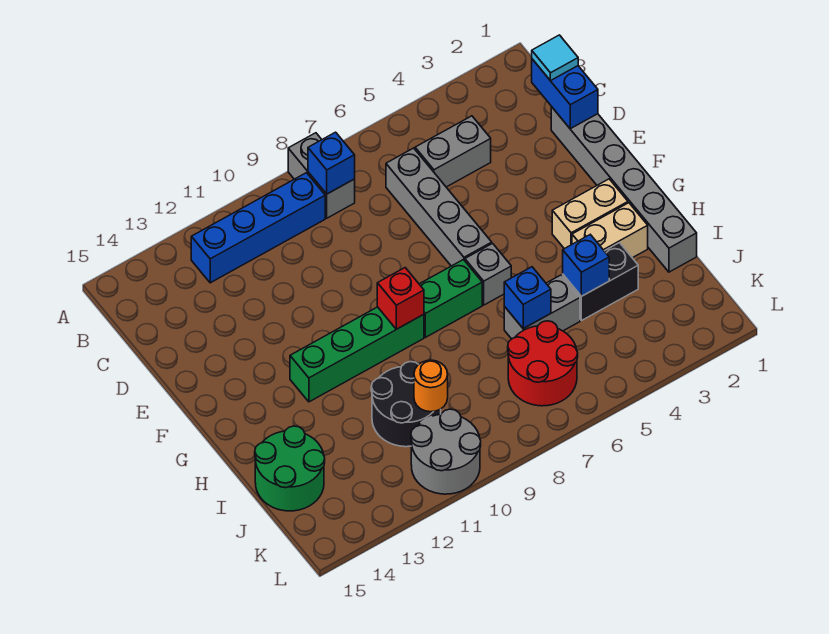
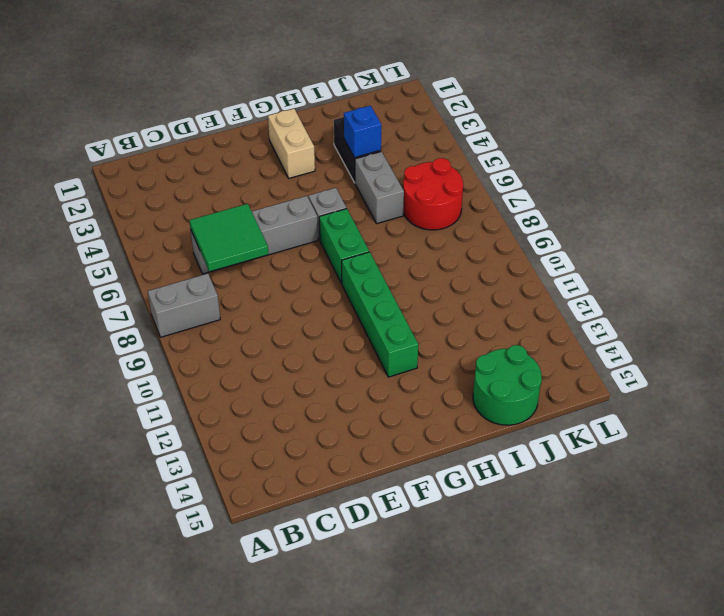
green 2x2 tile [189,204,268,272] -> none
none -> blue 1x4 brick [191,173,325,283]
none -> grey 1x2 brick [415,116,491,187]
none -> grey 1x6 brick [551,107,697,272]

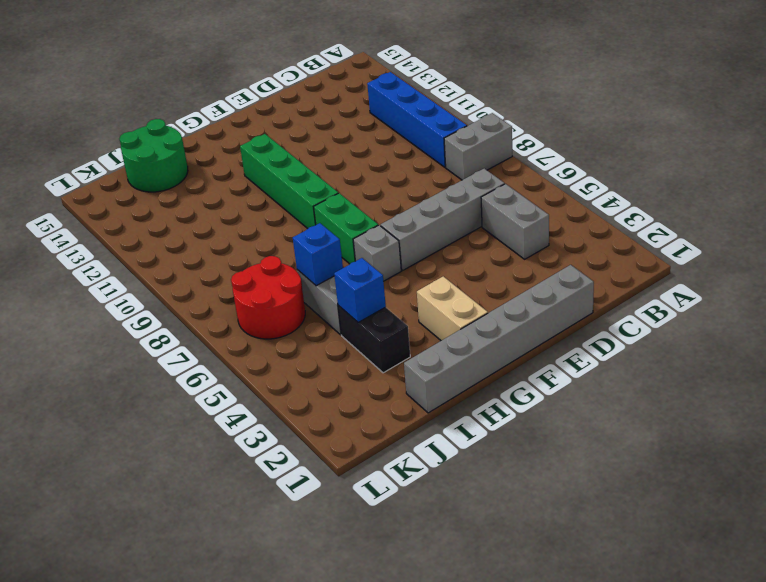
none -> tan 1x2 brick [572,203,648,258]
none -> black 2x2 round brick [371,362,441,447]
none -> grey 2x2 round brick [411,409,481,494]

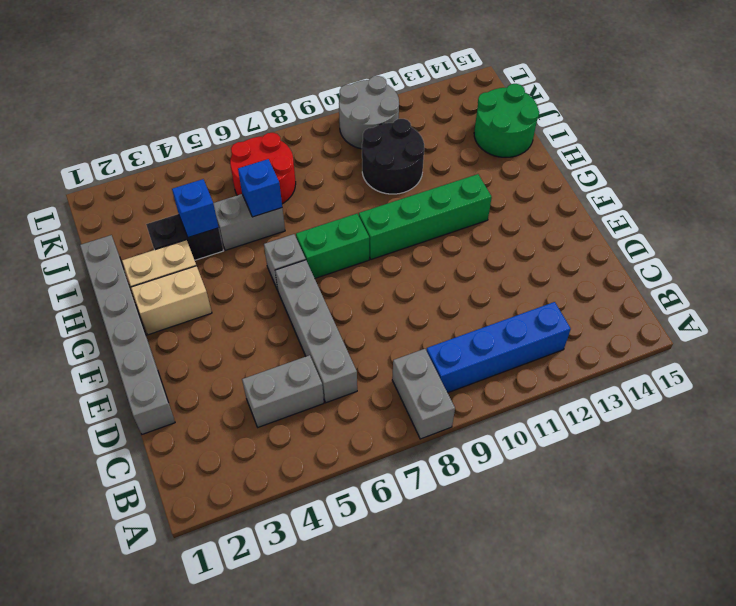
none -> blue 1x1 brick [308,132,355,194]
none -> blue 1x2 brick [532,59,598,129]
none -> red 1x1 brick [377,268,424,329]

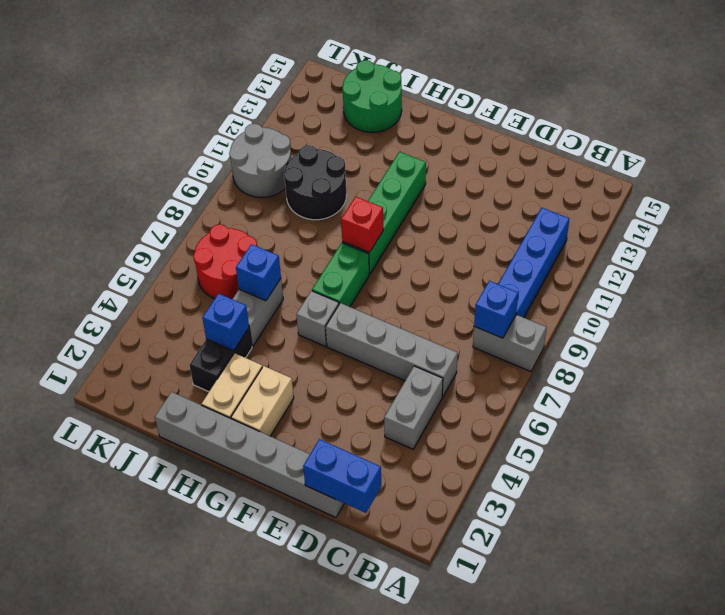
none -> orange 1x1 round brick [414,360,448,412]
none -> cyan 1x1 tile [532,35,578,81]

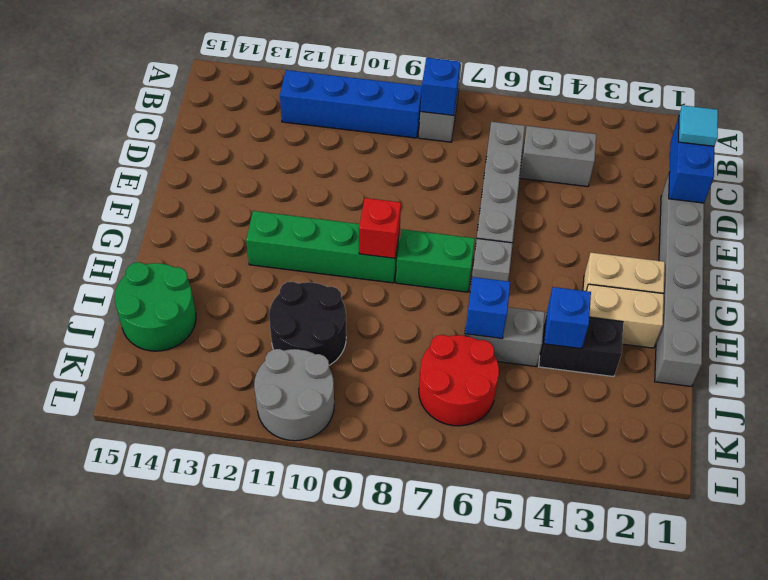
none -> orange 1x1 round brick [414,360,448,412]

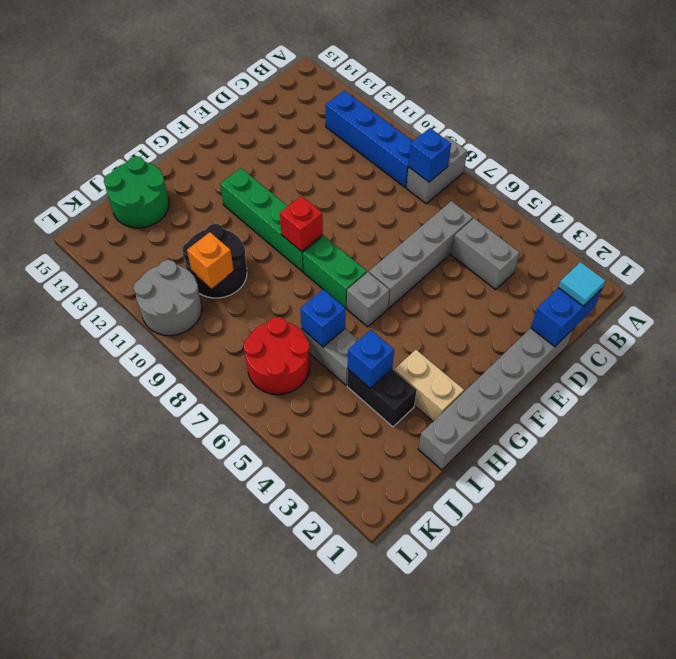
orange 1x1 brick [187,232,234,289] -> orange 1x1 round brick [414,360,448,412]
none -> tan 1x2 brick [552,179,628,249]

